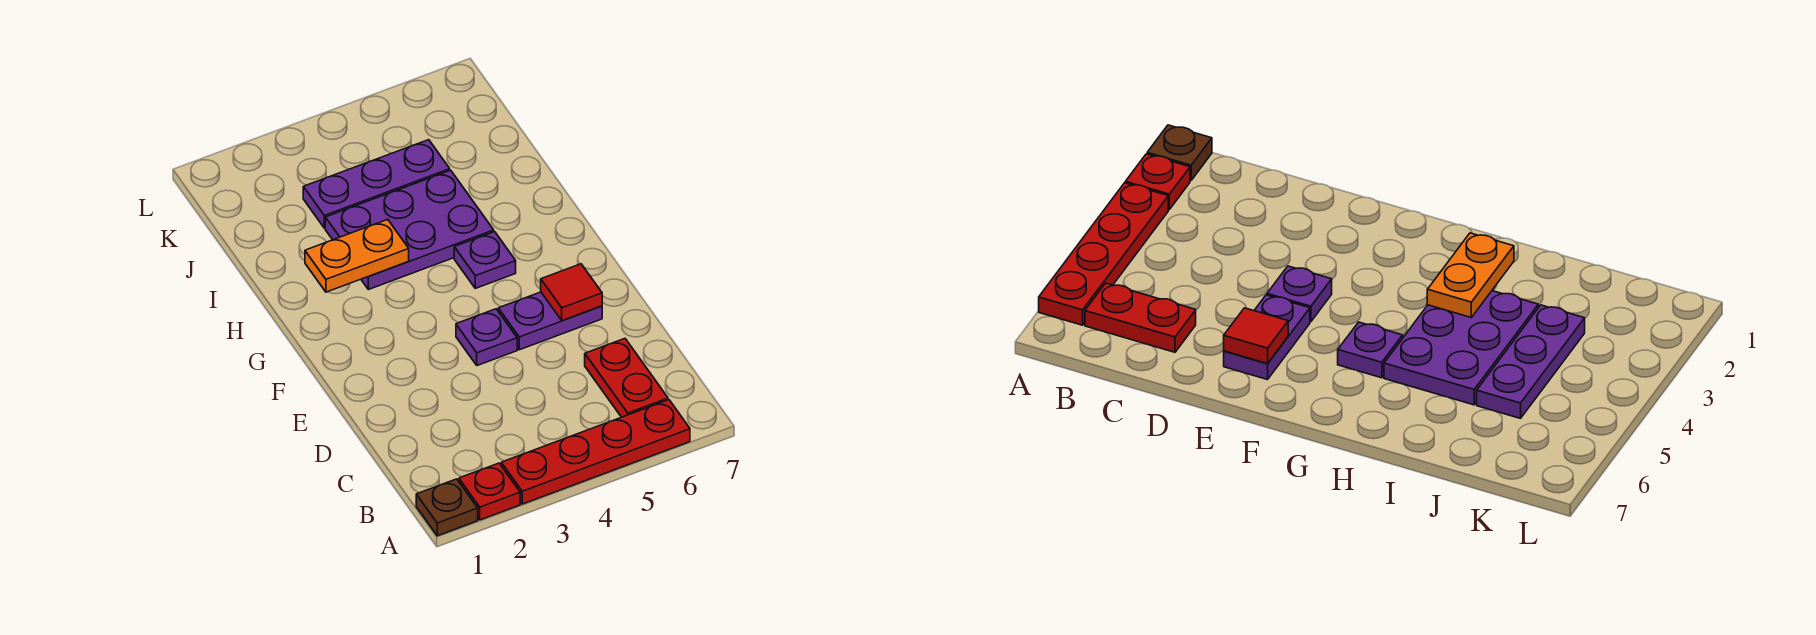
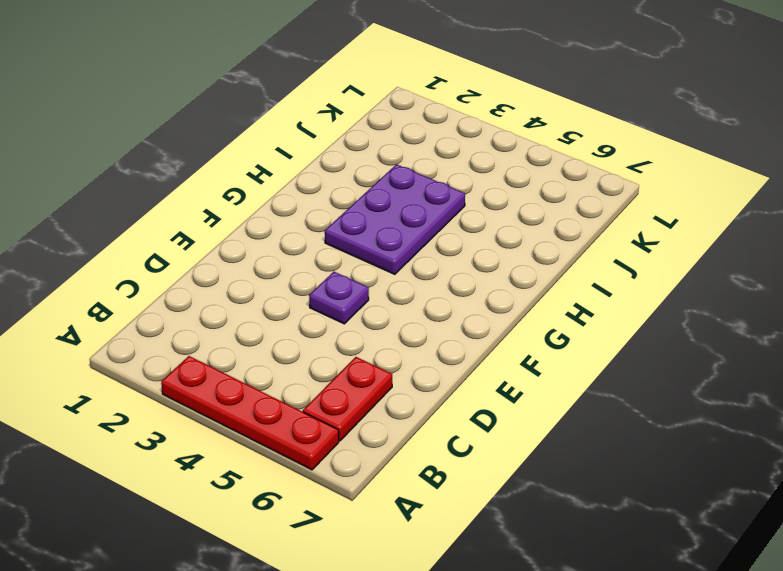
purple 2x3 plate [325,164,465,274] -> purple 2x3 plate turned to [325,170,494,290]
none -> brown 1x1 plate [416,479,478,536]
none -> red 1x1 plate [459,463,520,520]

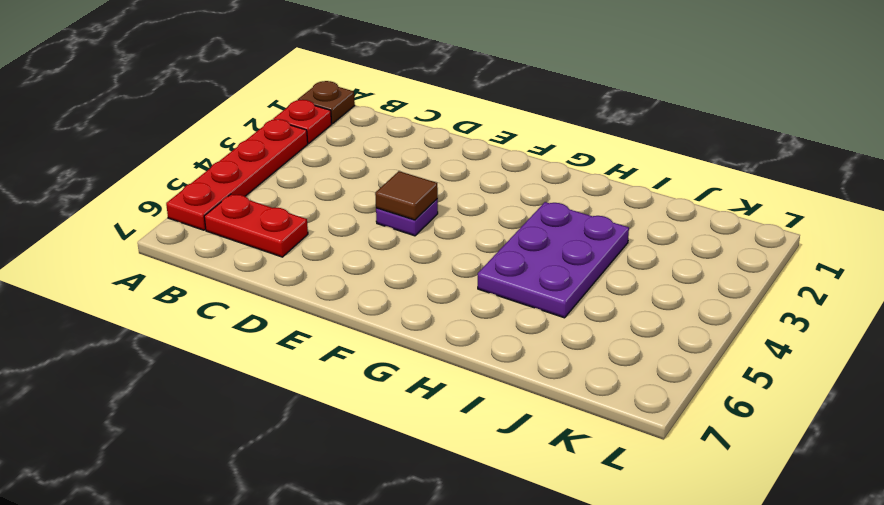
brown 1x1 tile [375,171,438,220] -> none
none -> purple 1x2 plate [498,292,602,350]
none -> purple 1x1 plate [454,232,516,288]

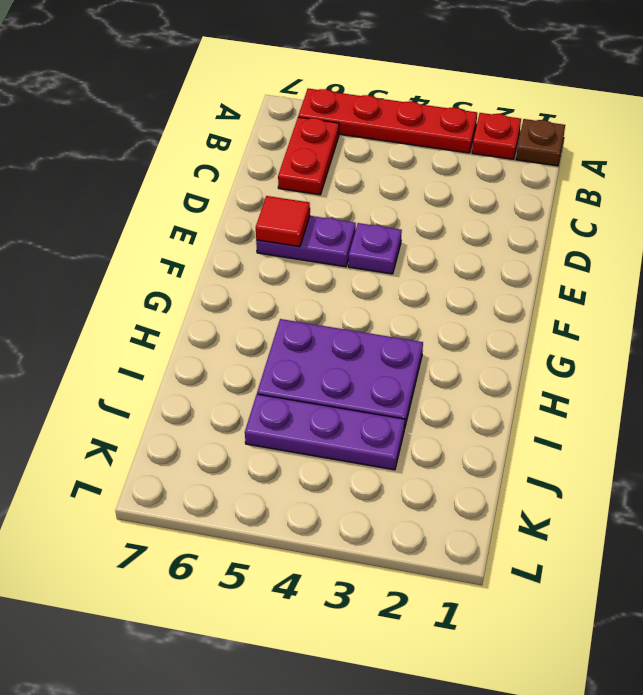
none -> purple 1x1 plate [454,232,516,288]
none -> orange 1x2 plate [305,219,409,292]

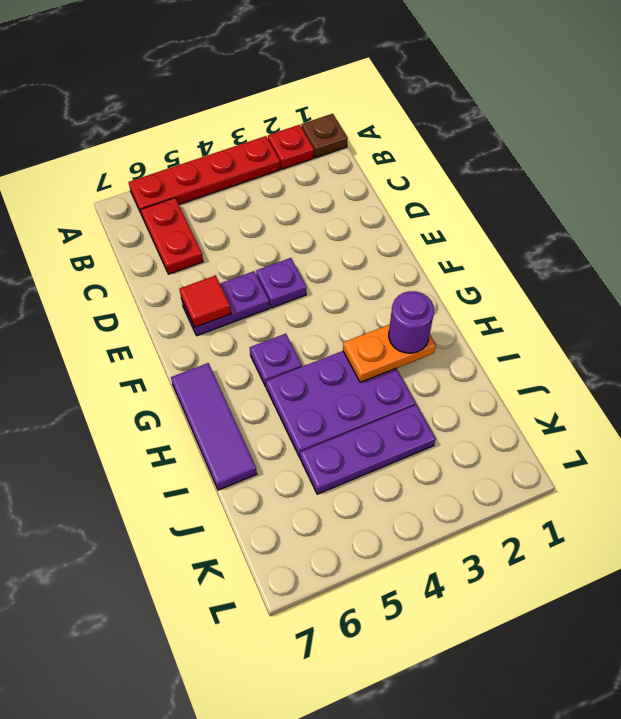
purple 1x3 tile [171,363,257,490] -> none
purple 1x1 round brick [389,291,434,353] -> none

